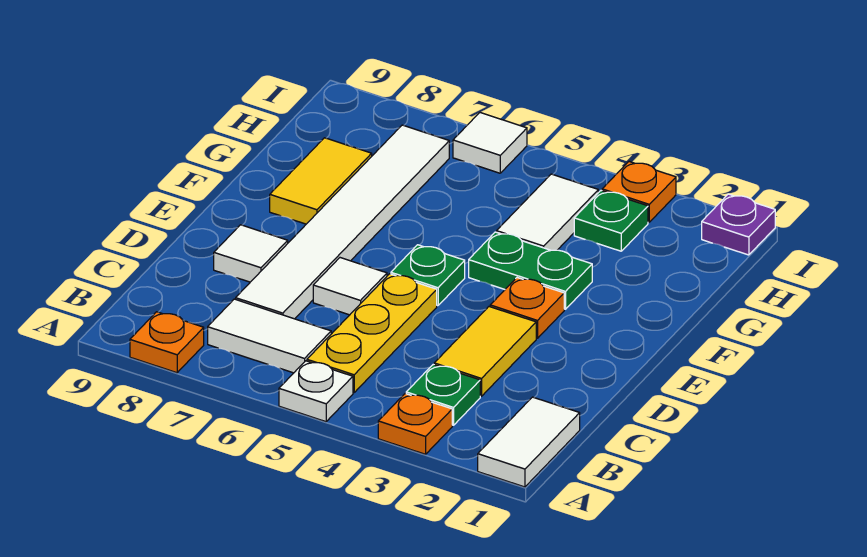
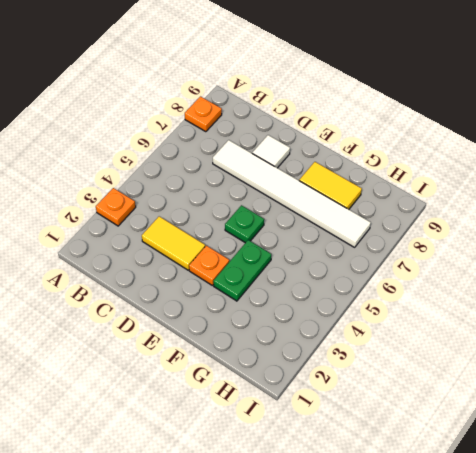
none -> white 1x2 tile [478,397,580,487]
none -> white 1x1 plate [279,361,353,422]
none -> green 1x1 plate [406,365,480,425]

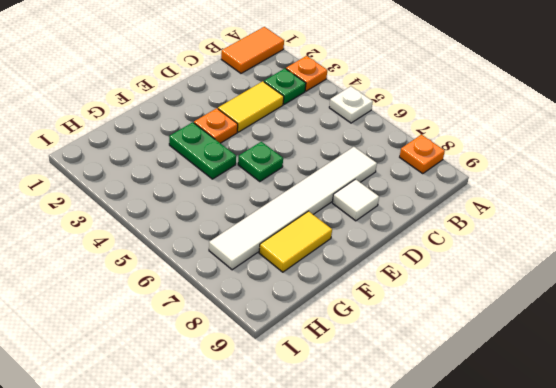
orange 1x2 tile [221,27,284,73] -> white 1x2 tile [478,397,580,487]
none -> yellow 1x3 plate [307,274,437,393]
none -> white 1x2 tile [208,299,331,373]
none -> white 1x1 tile [313,258,387,315]

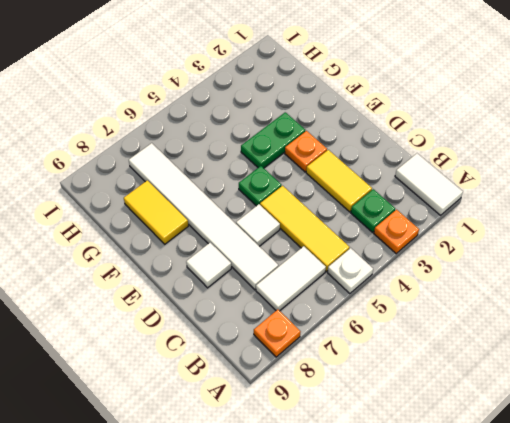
yellow 1x3 tile [260,186,349,271] -> yellow 1x3 plate [307,274,437,393]
none -> white 1x2 tile [497,174,598,250]
none -> green 1x1 plate [574,191,648,251]
none -> purple 1x1 plate [702,194,775,255]

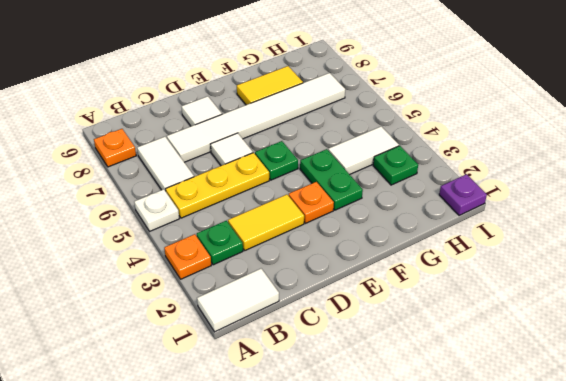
none -> orange 1x1 plate [602,162,676,222]
none -> white 1x1 tile [453,113,527,173]

